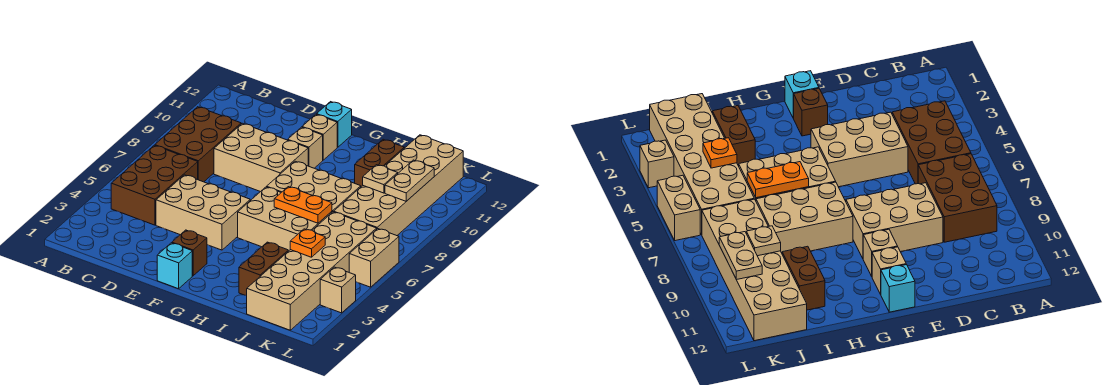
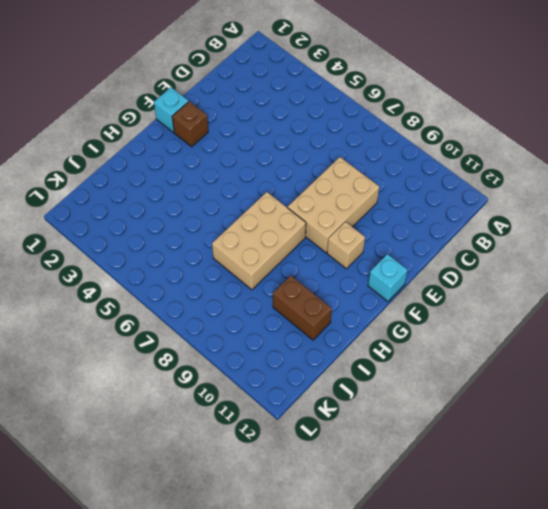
none -> brown 2x3 brick [111,145,198,225]
none -> brown 2x3 brick [155,107,241,182]
none -> tan 2x3 brick [156,175,250,250]

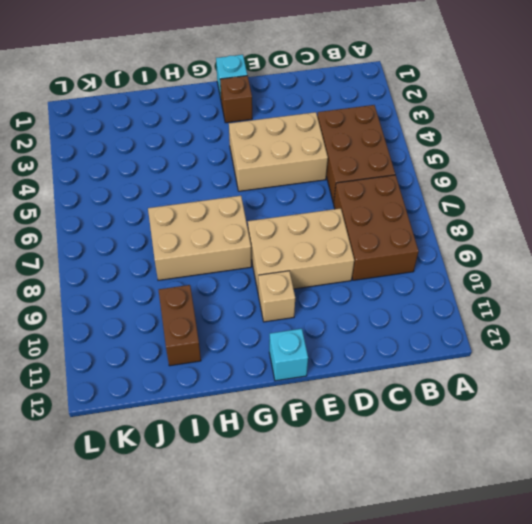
none -> tan 1x1 brick [302,114,337,160]
none -> tan 2x3 brick [238,187,332,251]
none -> brown 1x2 brick [239,242,288,296]

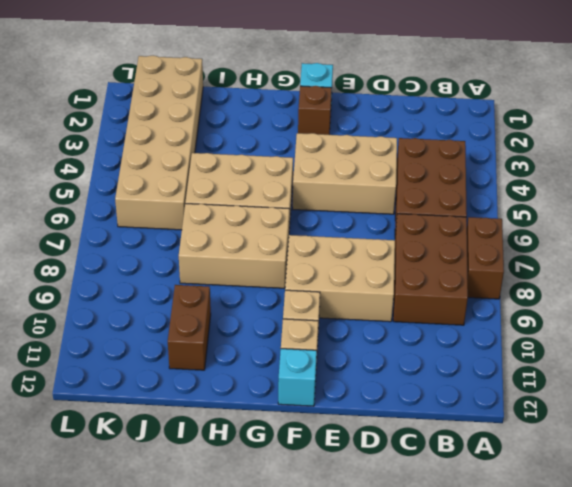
brown 1x2 brick [467,217,504,299] -> brown 1x2 brick moved to [239,242,288,296]
none -> tan 2x6 brick [334,135,463,236]
none -> tan 1x1 brick [320,267,356,313]
none -> tan 1x2 brick [349,229,399,287]

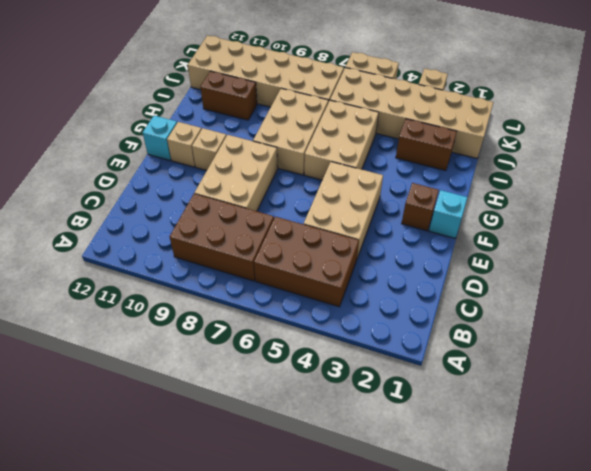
none -> orange 1x2 plate [274,187,332,223]
none -> orange 1x1 plate [290,229,325,257]
none -> tan 1x1 plate [363,165,398,193]

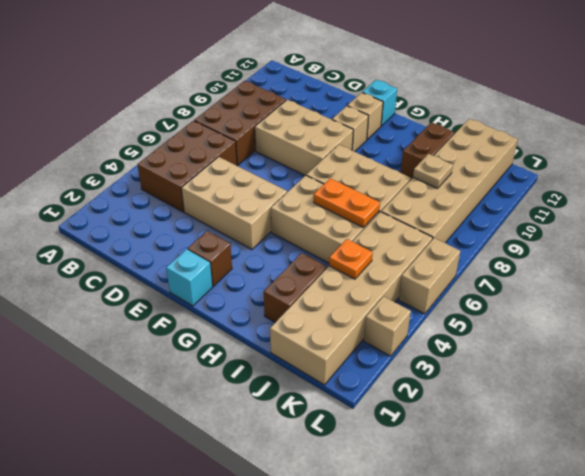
none -> tan 1x2 plate [385,160,434,201]

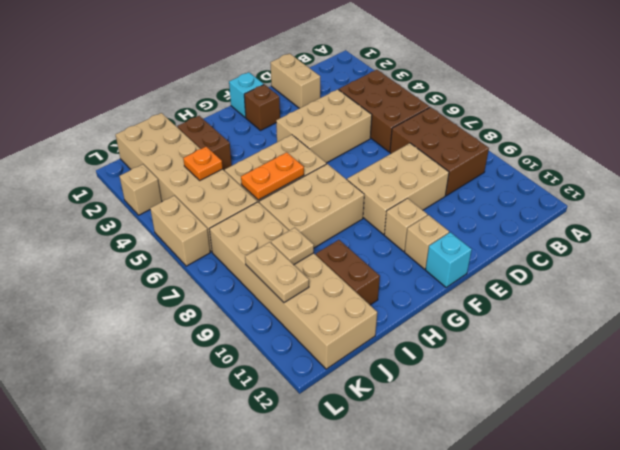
tan 1x2 brick [270,53,320,108] -> none

